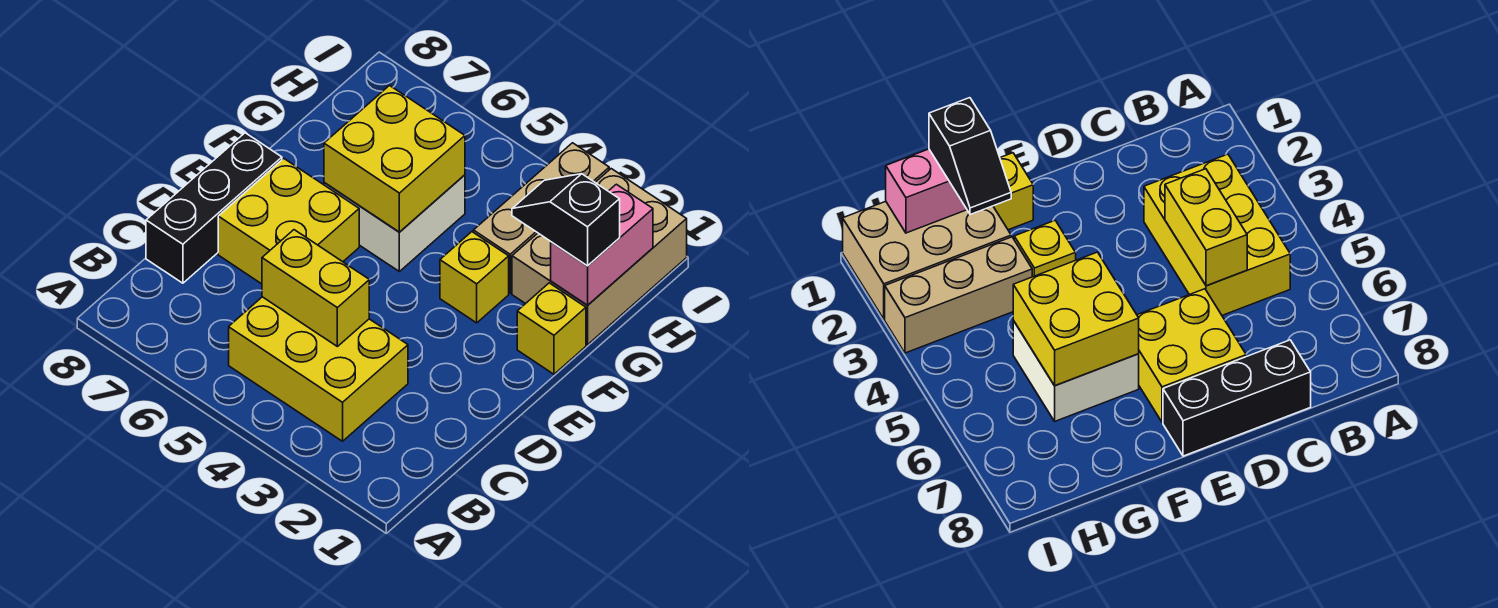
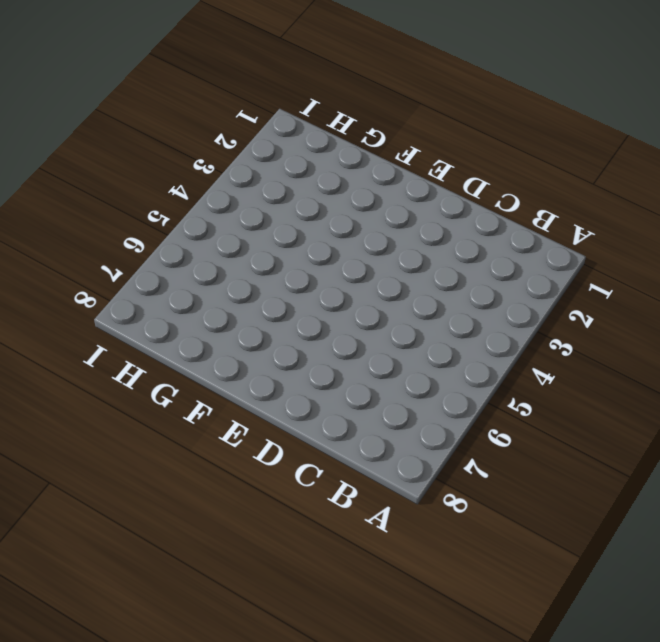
none -> yellow 2x3 brick [229,297,408,441]
none -> black 1x3 brick [146,133,282,283]
none -> yellow 2x2 brick [218,159,359,284]

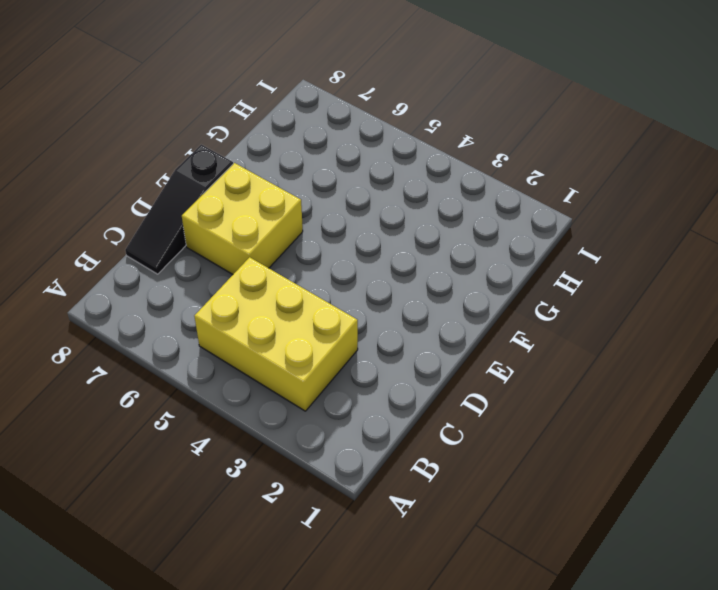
black 1x3 slope [125,145,233,274] -> black 1x3 brick [146,133,282,283]
none -> yellow 1x1 brick [517,283,586,374]
none -> yellow 1x1 brick [440,232,509,323]
none -> white 2x2 brick [324,175,465,271]

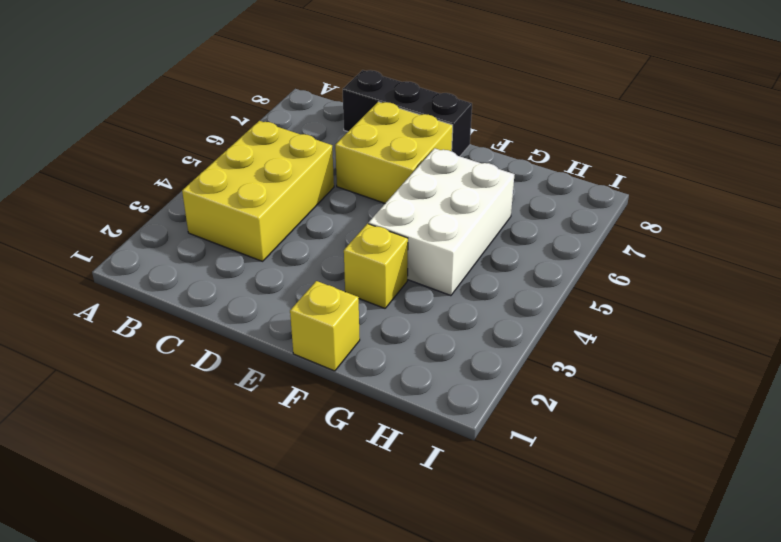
white 2x3 brick [368,148,514,296] -> white 2x2 brick [324,175,465,271]
none -> tan 2x3 brick [512,169,687,345]
none -> tan 1x3 brick [473,143,609,293]
none -> yellow 1x2 brick [262,230,369,346]

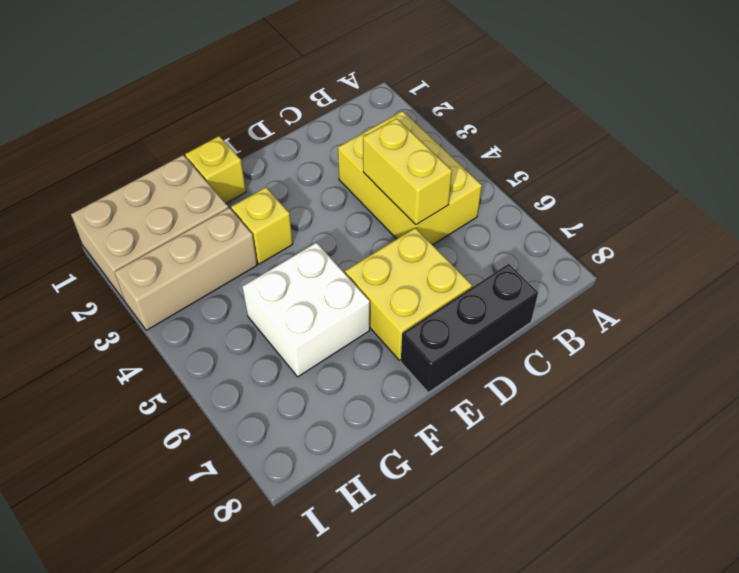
none -> yellow 2x2 brick [324,86,465,232]
none -> pink 1x2 brick [551,184,653,305]
none -> black 1x2 slope [512,174,620,266]

